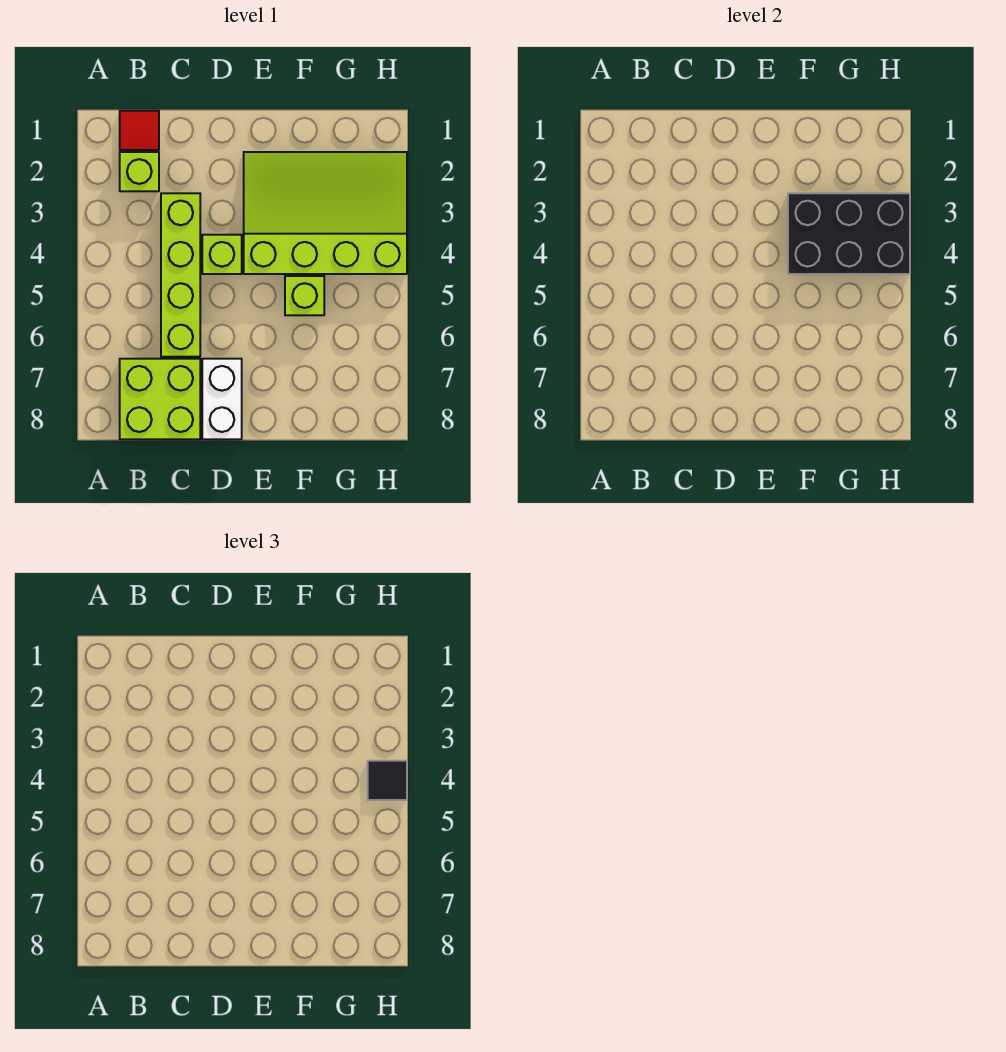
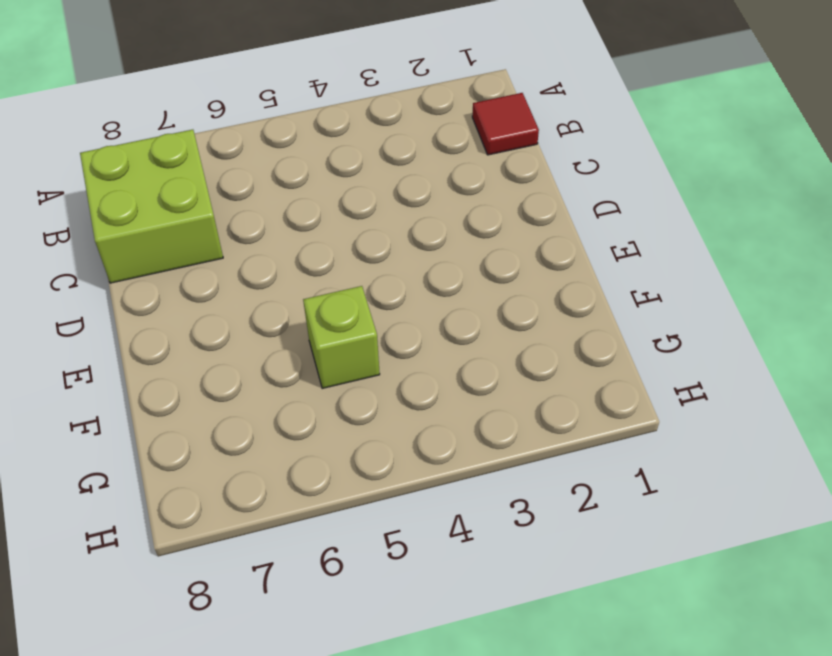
none -> lime 1x1 brick [120,152,159,191]
none -> lime 1x4 brick [161,193,200,357]

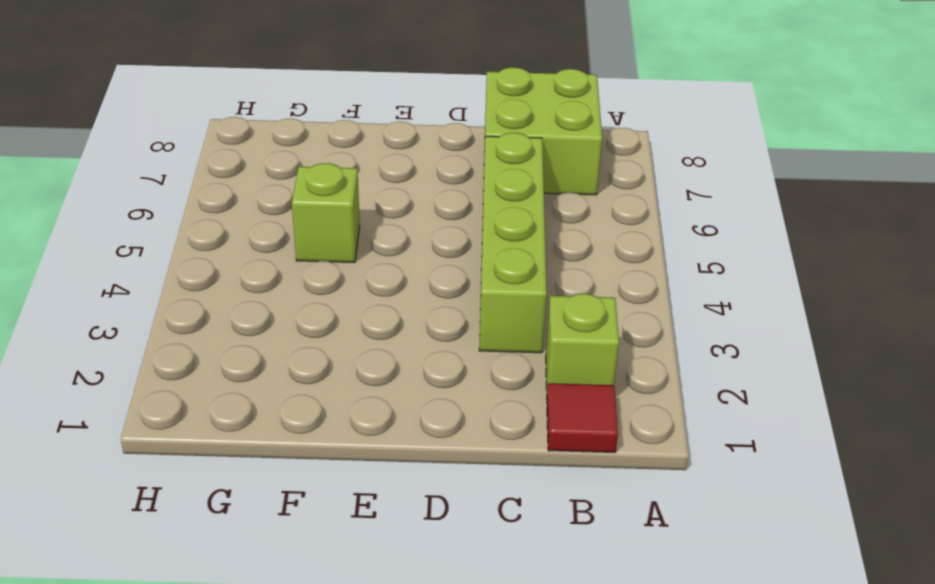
none -> lime 1x1 brick [202,235,242,274]
none -> white 1x2 brick [202,359,242,439]

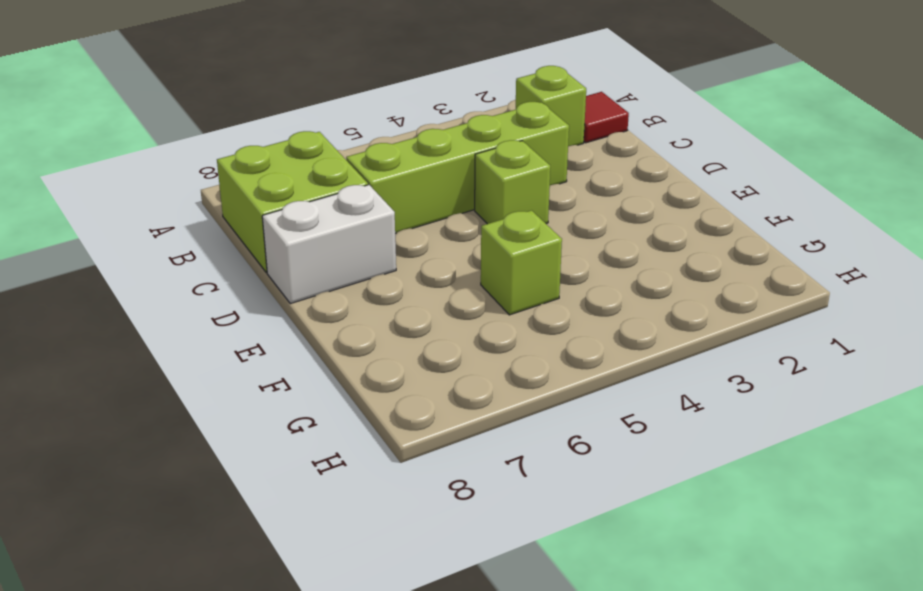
none -> lime 3x4 slope [244,152,407,274]
none -> black 2x3 brick [788,193,910,274]

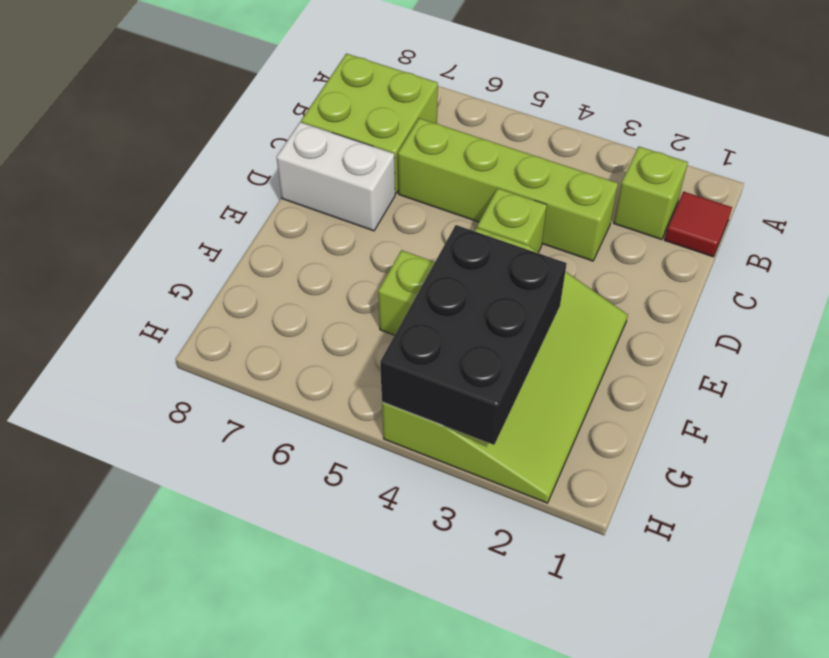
none -> black 1x1 tile [368,761,407,800]

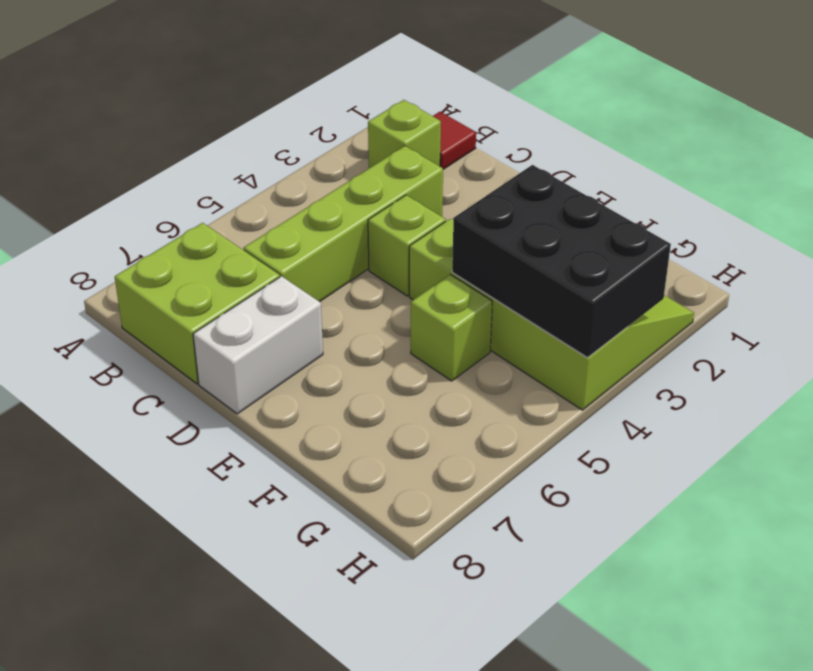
none -> black 1x1 tile [368,761,407,800]

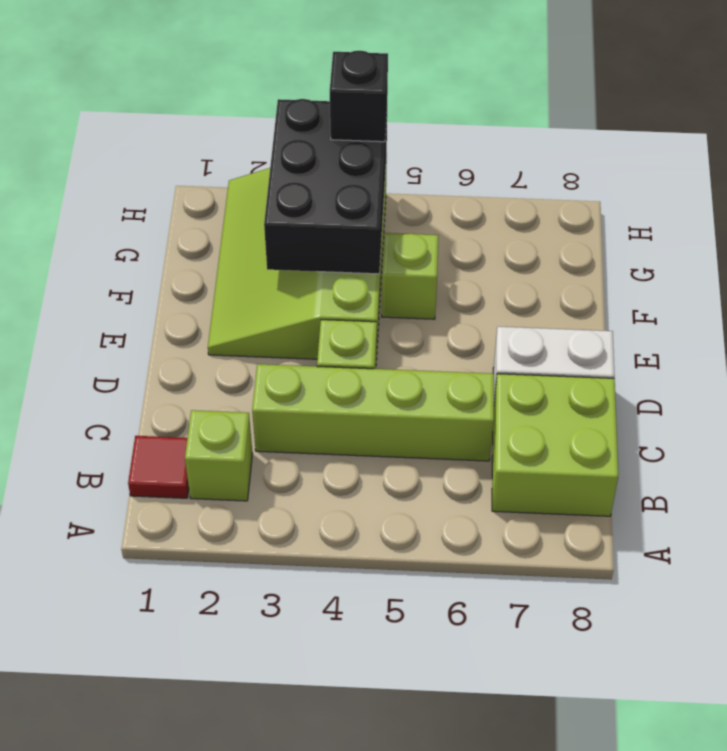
black 1x1 brick [330,51,388,142] -> black 1x1 tile [368,761,407,800]

